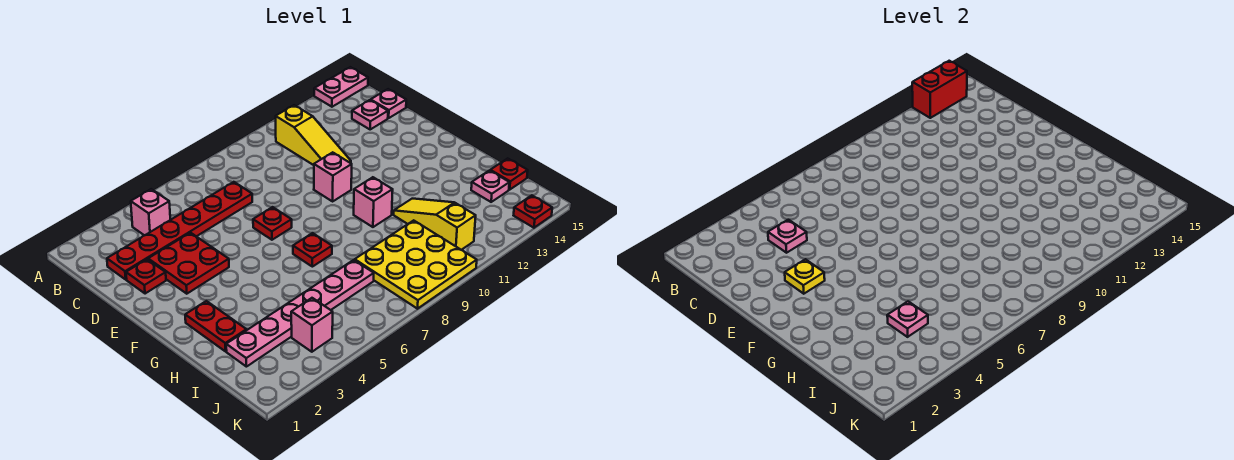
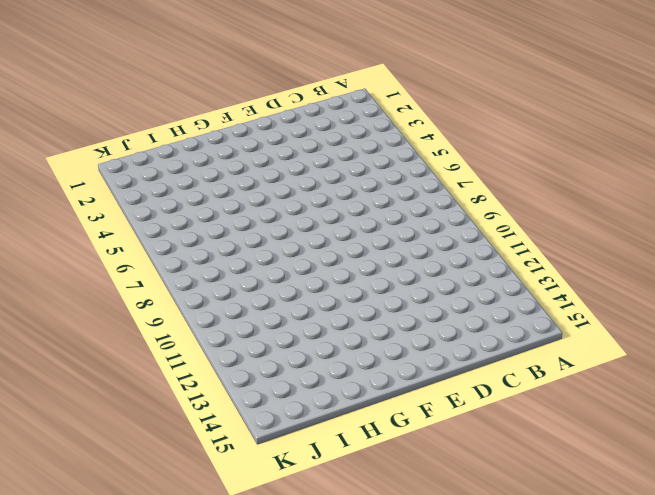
none -> pink 1x2 plate [314,67,368,107]
none -> pink 1x1 brick [131,189,170,235]
none -> yellow 1x3 slope [276,105,351,165]

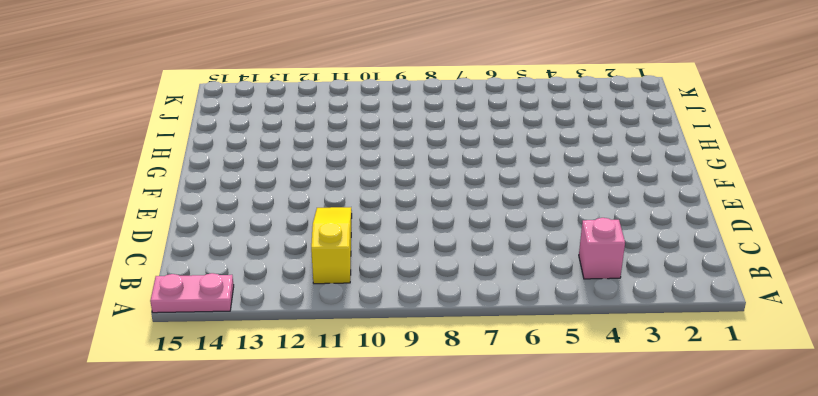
none -> red 1x6 plate [107,182,252,279]
none -> pink 1x1 plate [352,100,388,129]
none -> pink 1x1 plate [371,89,406,118]

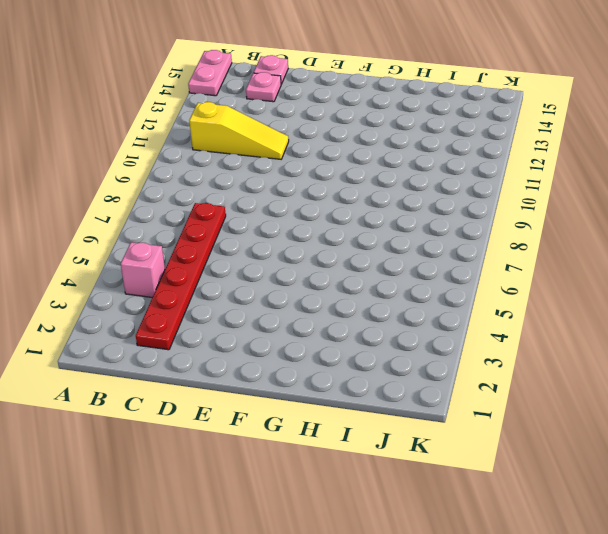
none -> red 1x1 plate [126,259,166,294]
none -> red 2x2 plate [148,233,229,294]
none -> red 1x1 plate [253,207,292,240]

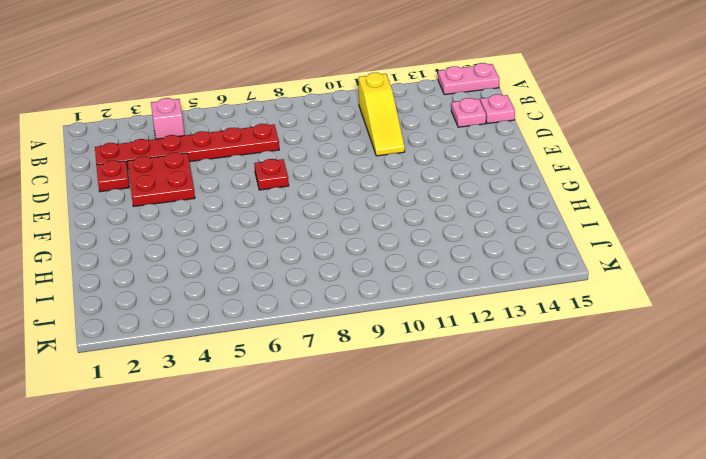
none -> pink 1x1 brick [314,152,352,201]
none -> red 1x2 plate [185,301,247,351]
none -> red 1x1 plate [293,233,332,267]

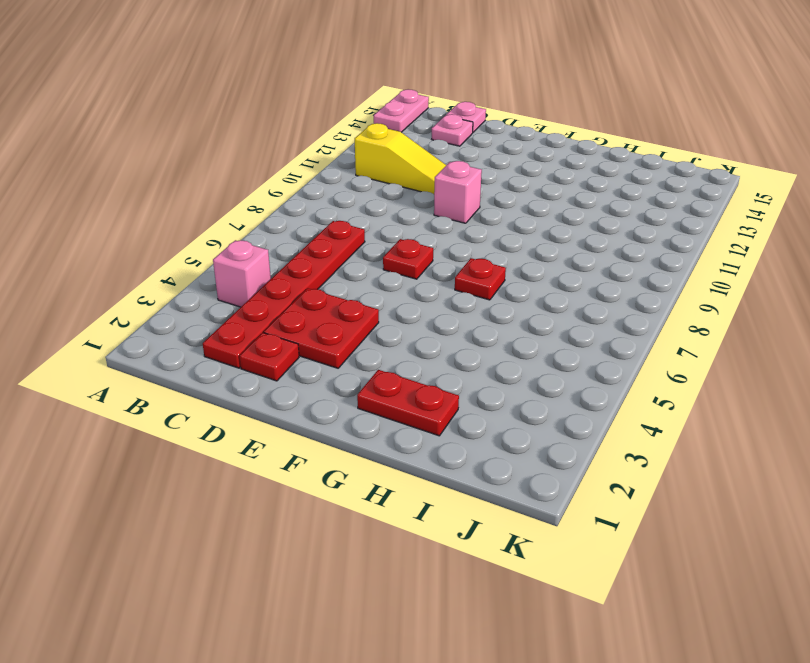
none -> pink 1x1 brick [354,177,393,227]
none -> yellow 1x3 slope [394,199,476,250]
none -> pink 1x6 plate [226,260,374,367]

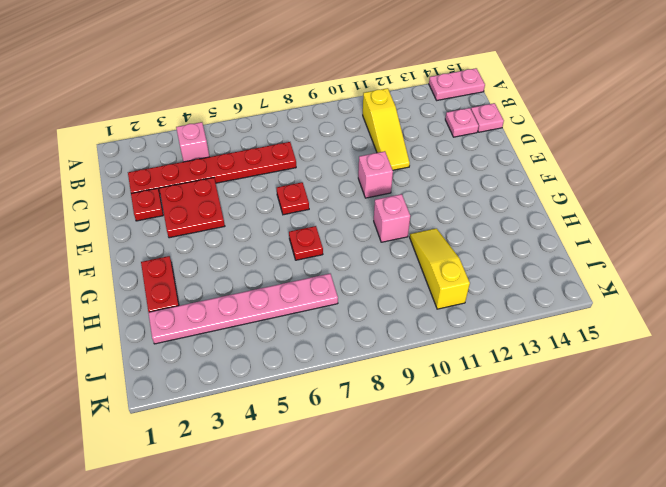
none -> yellow 3x3 plate [355,220,477,309]
none -> pink 1x1 plate [471,171,509,202]
none -> red 1x1 plate [490,158,528,190]

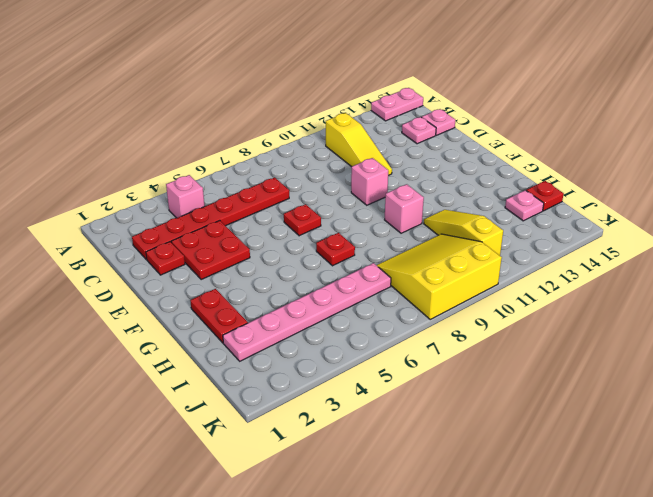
yellow 3x3 slope [377,234,502,319] -> yellow 3x3 plate [355,220,477,309]
none -> pink 1x1 brick [291,298,333,352]
none -> red 1x1 plate [514,195,552,228]
none -> red 1x2 brick [912,61,967,118]

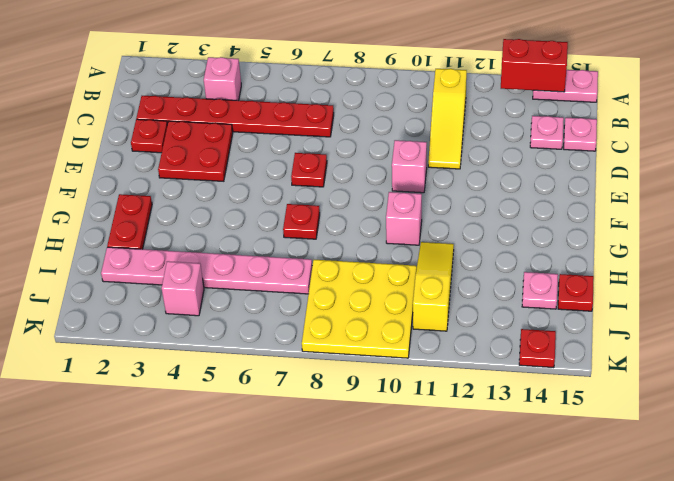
none -> pink 1x1 plate [768,220,807,253]
none -> yellow 1x1 plate [785,259,825,294]
none -> pink 1x1 plate [887,302,928,337]

